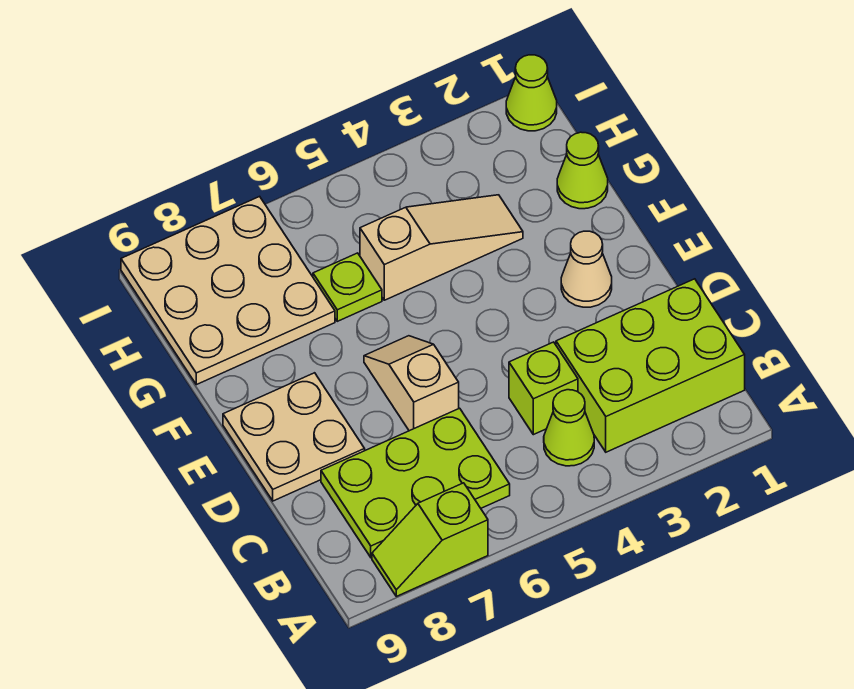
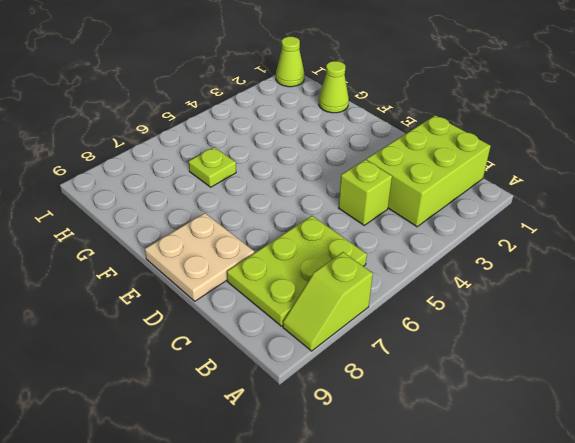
none -> lime 1x1 cone [544,390,594,466]
none -> tan 1x2 slope [364,336,459,431]
none -> tan 1x1 cone [561,231,612,307]

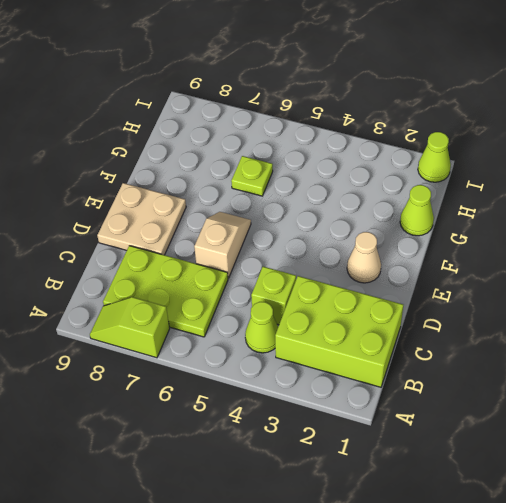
none -> tan 1x3 slope [360,195,523,300]
none -> tan 3x3 plate [121,196,335,385]

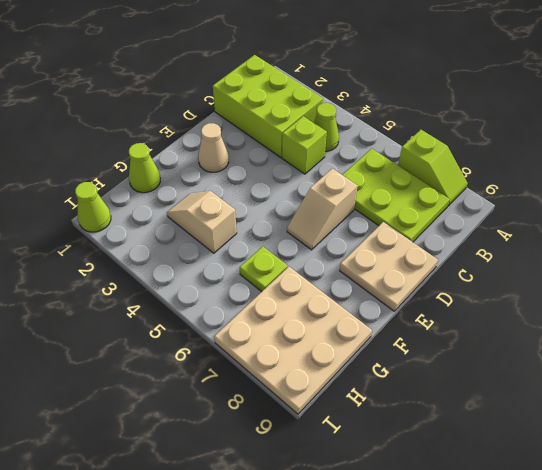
tan 1x2 slope [167,191,237,253] -> tan 1x3 slope [360,195,523,300]

